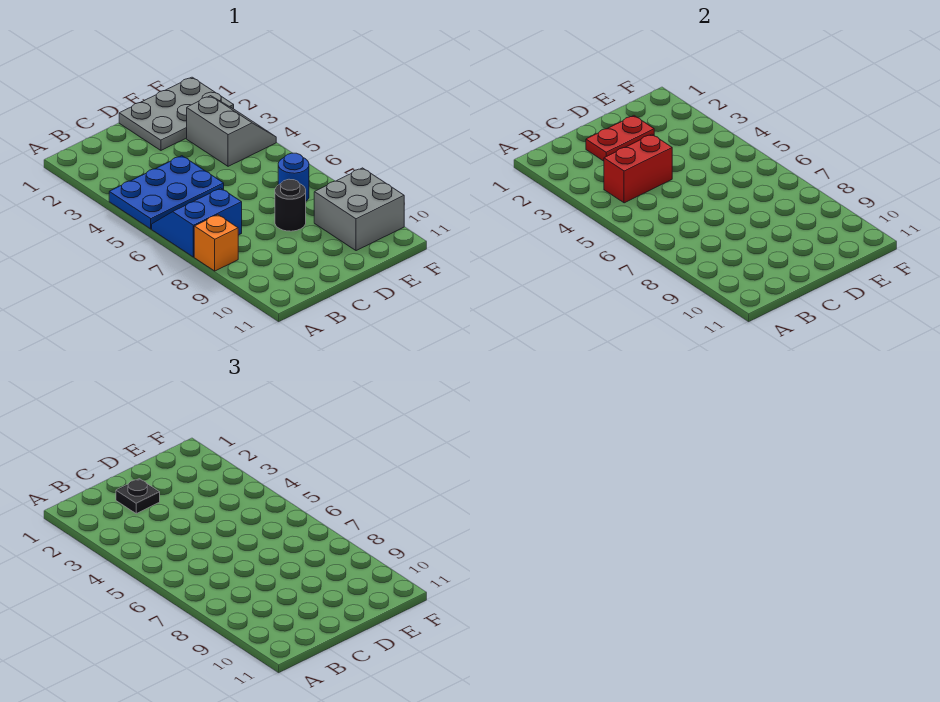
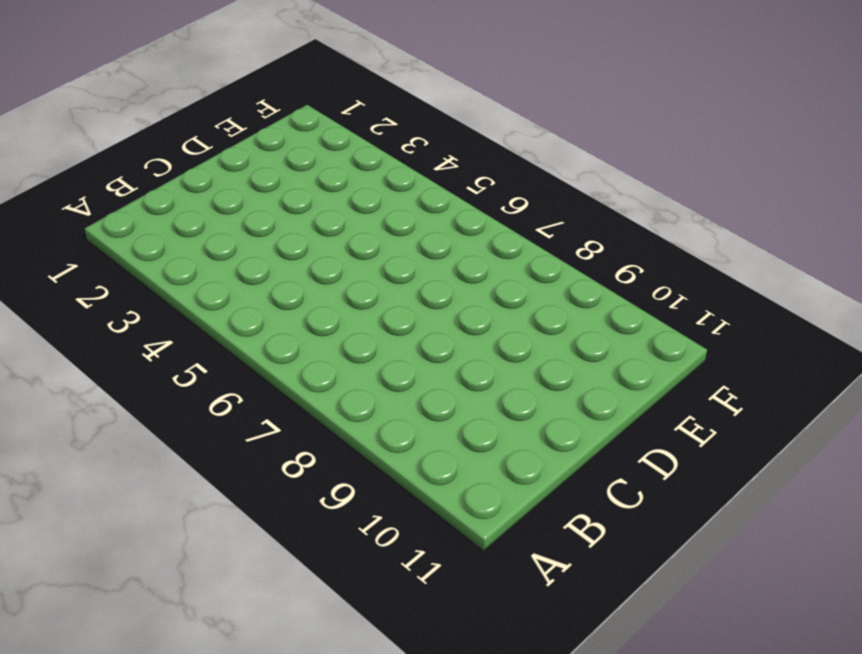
none -> blue 2x3 plate [109,156,224,229]
none -> blue 2x2 slope [152,188,242,257]

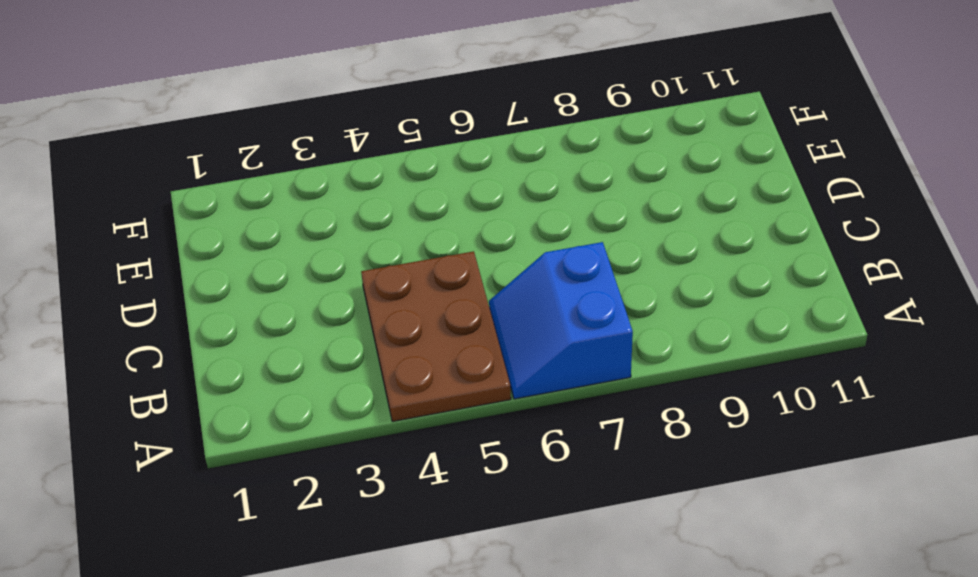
brown 2x3 plate [361,251,511,422] -> blue 2x3 plate [109,156,224,229]
none -> orange 1x1 brick [194,215,238,271]
none -> grey 2x3 plate [119,77,234,150]

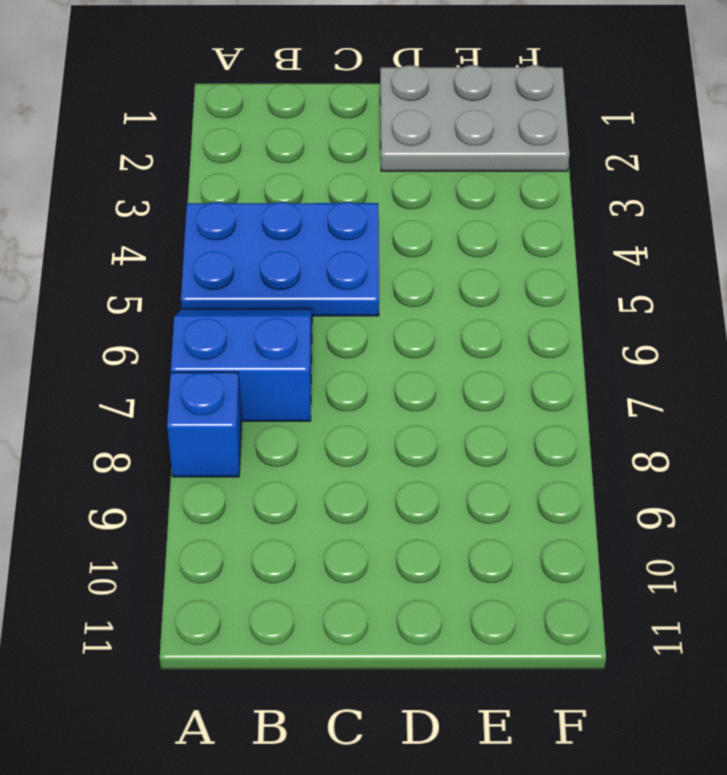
blue 1x1 brick [167,372,241,477] -> orange 1x1 brick [194,215,238,271]
none -> black 1x1 round brick [275,179,306,231]
none -> grey 2x2 slope [187,96,276,166]

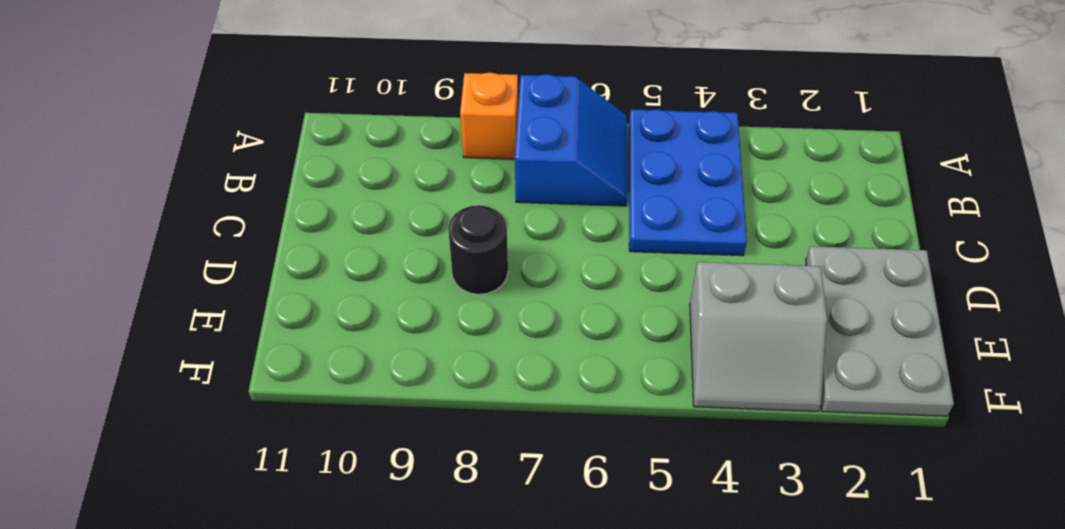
none -> blue 1x1 round brick [278,153,309,201]
none -> grey 2x2 brick [314,168,404,251]

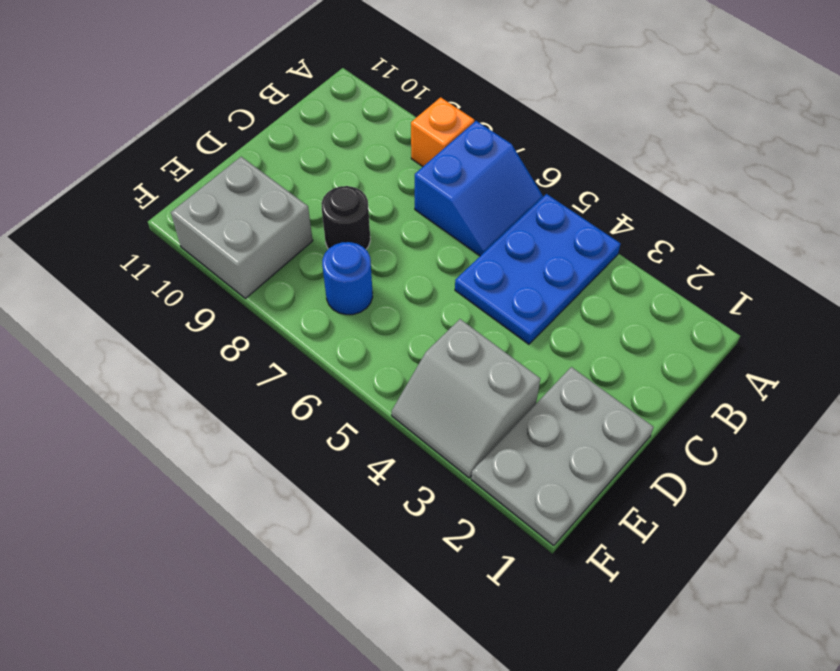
none -> red 1x2 brick [604,134,672,203]
none -> red 1x2 plate [586,116,654,161]

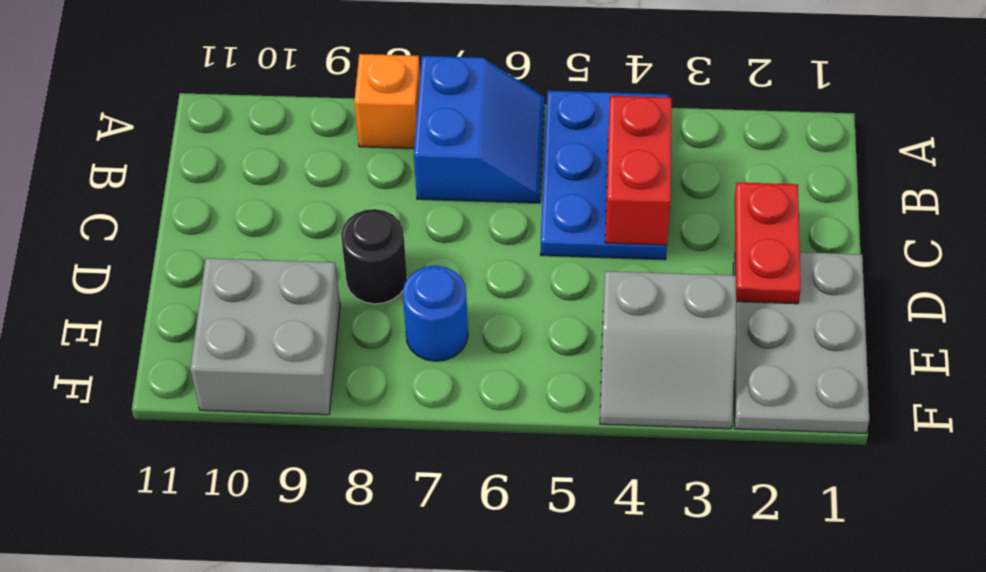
none -> black 1x1 plate [116,479,160,513]

